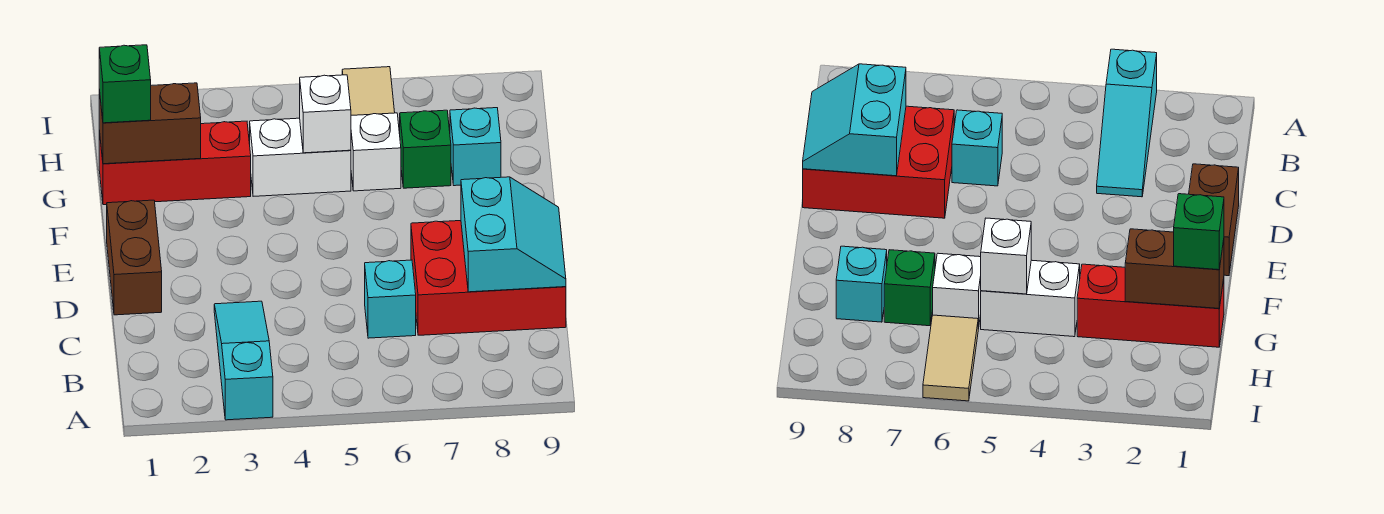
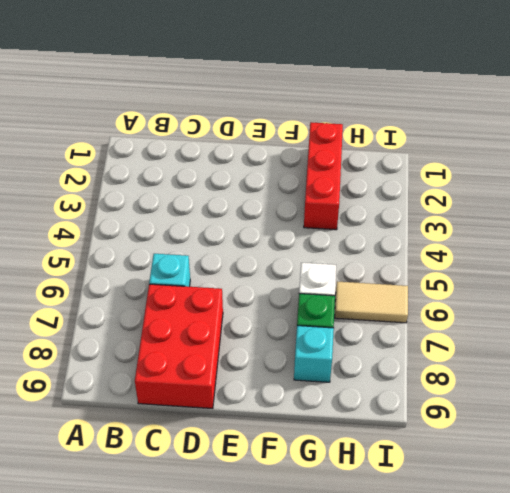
none -> cyan 1x3 slope [214,301,273,420]
none -> brown 1x2 brick [107,200,162,315]
none -> white 1x2 brick [250,118,351,196]

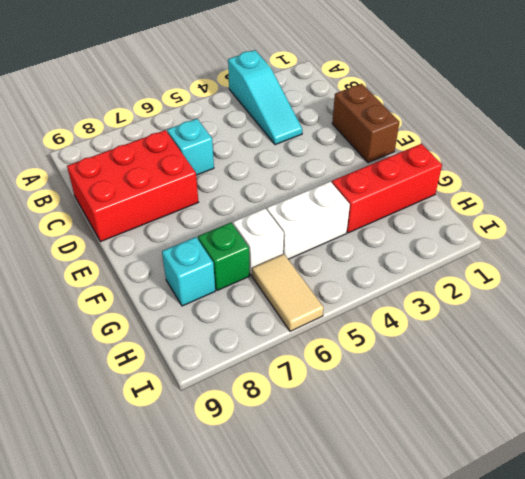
none -> cyan 2x2 slope [461,177,566,292]
none -> brown 1x2 brick [99,83,201,164]
none -> white 1x1 brick [300,75,351,153]

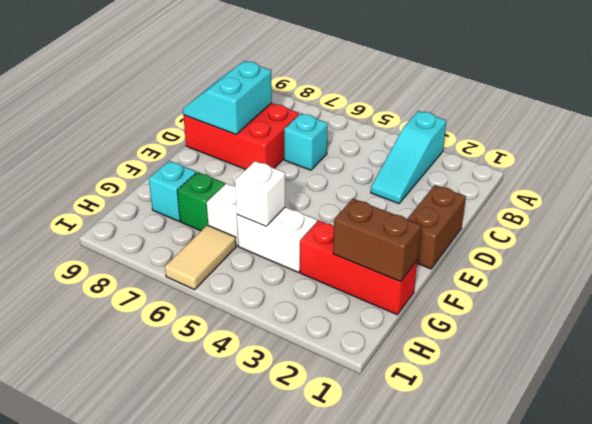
none -> green 1x1 brick [99,45,151,123]

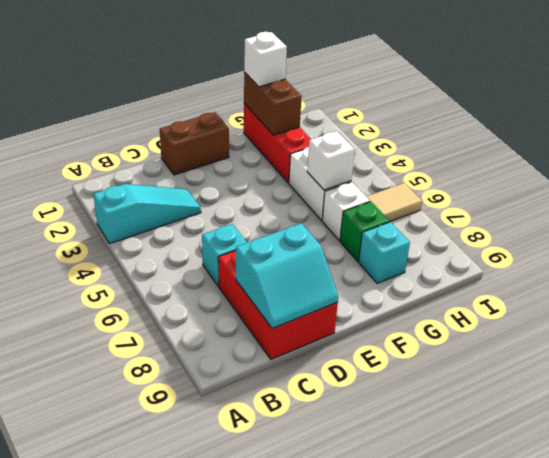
white 1x1 brick [244,32,287,87] -> green 1x1 brick [99,45,151,123]

